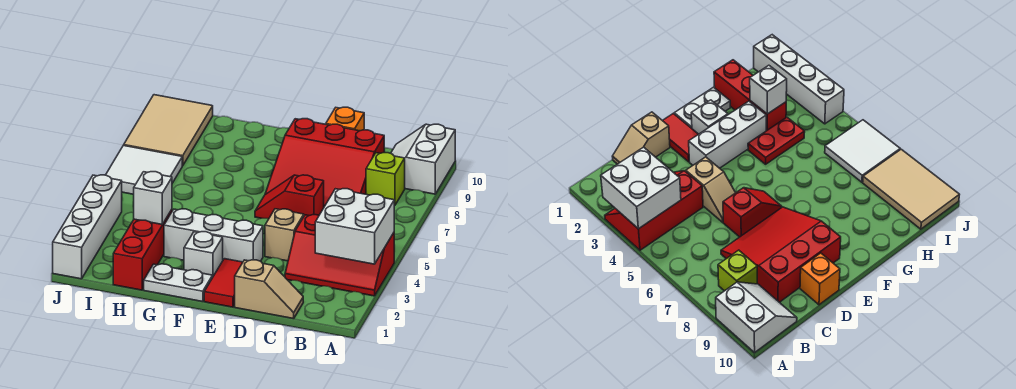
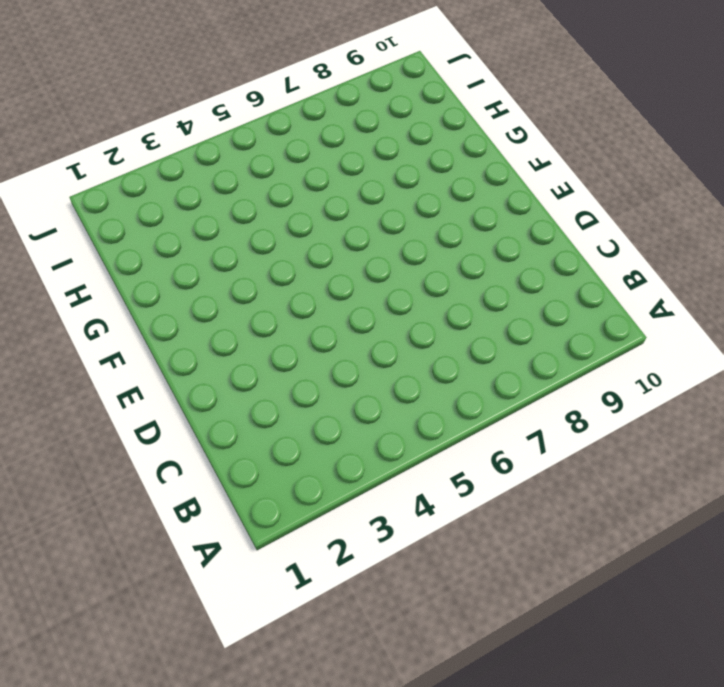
none -> red 2x3 slope [285,215,394,296]
none -> white 2x2 slope [391,124,455,194]
none -> lime 1x1 brick [366,152,405,206]

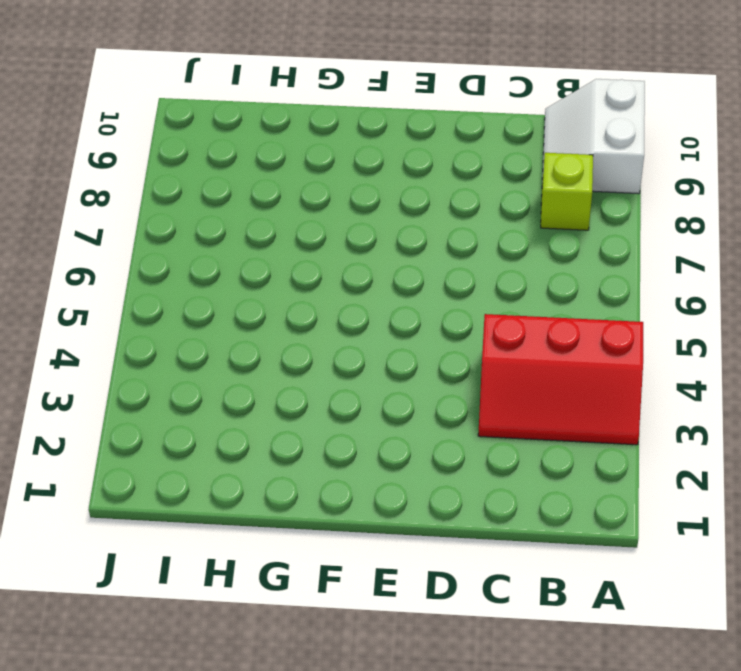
none -> tan 1x2 slope [235,260,303,319]
none -> red 3x3 slope [265,119,384,207]
none -> tan 1x2 slope [265,209,305,261]

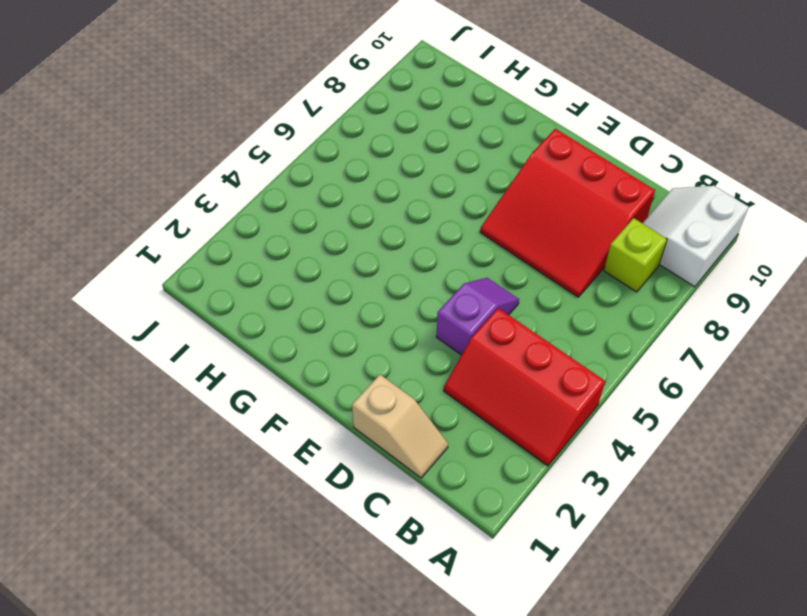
purple 1x2 slope [436,278,519,355] -> tan 1x2 slope [265,209,305,261]
none -> red 1x2 slope [255,175,324,219]
none -> orange 1x1 brick [326,107,364,131]
none -> red 1x2 tile [204,259,243,307]

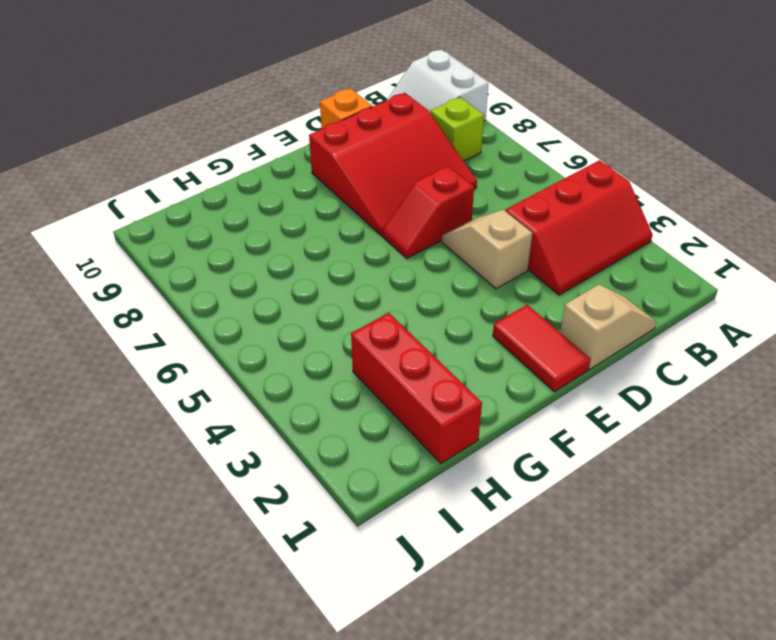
none -> white 1x3 brick [164,209,263,262]
none -> white 1x2 plate [144,264,212,302]
none -> white 1x1 brick [184,232,223,278]

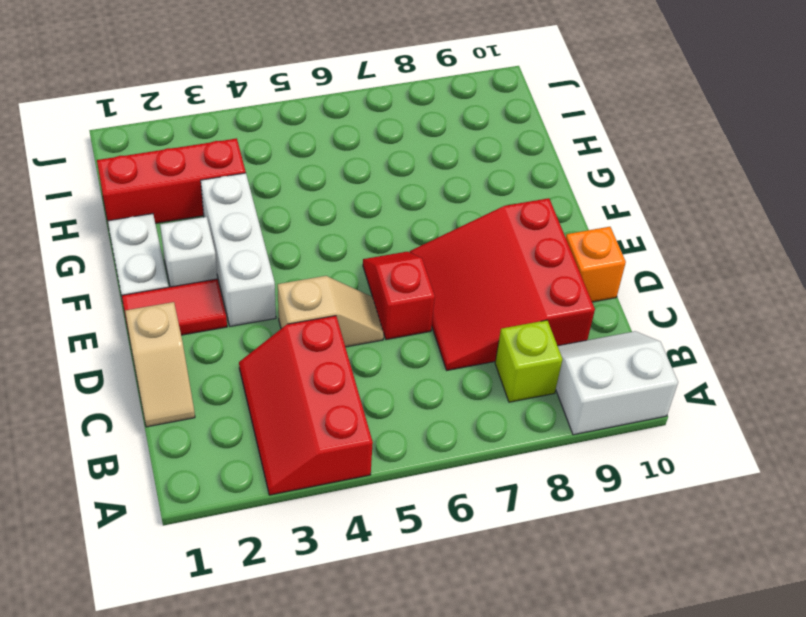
none -> red 1x2 plate [748,117,805,164]
none -> white 2x2 tile [106,145,182,194]
none -> tan 2x3 tile [124,95,213,166]

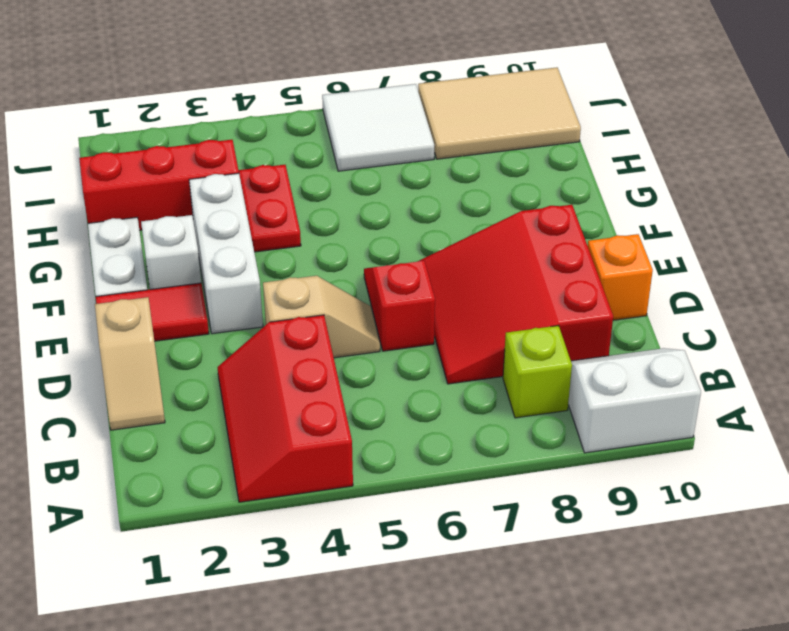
none -> white 1x4 brick [53,175,122,279]
none -> white 2x2 brick [315,189,394,264]
none -> white 1x1 brick [134,172,172,224]

